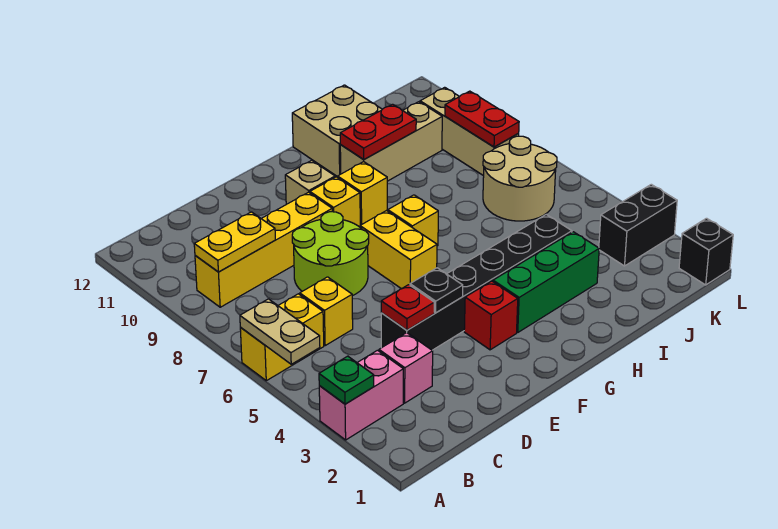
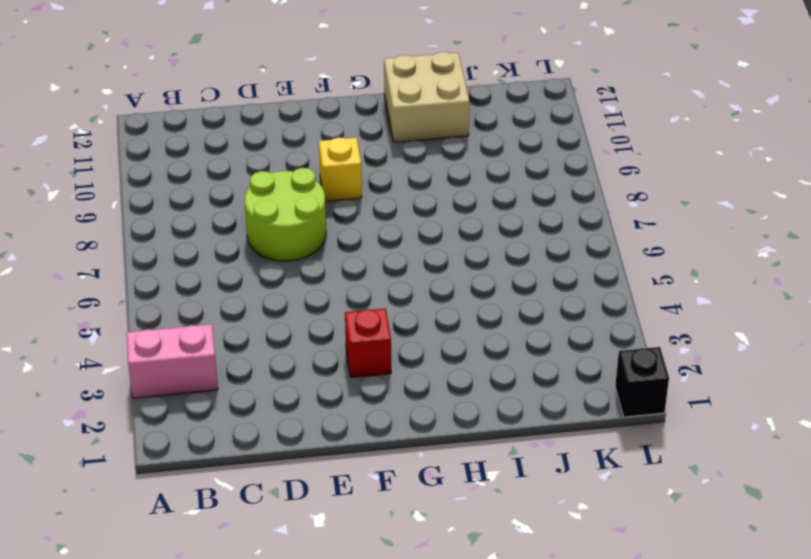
none -> yellow 1x2 brick [240,294,324,381]
none -> yellow 1x4 brick [195,192,332,307]
none -> pink 1x1 brick [379,333,433,403]

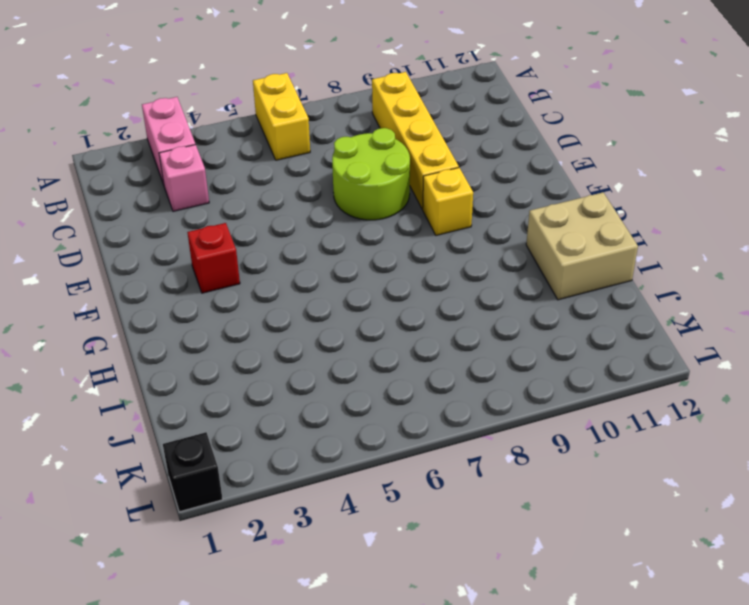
none -> yellow 1x1 brick [300,277,353,345]
none -> black 1x6 brick [381,214,572,350]
none -> yellow 1x2 brick [360,211,437,289]

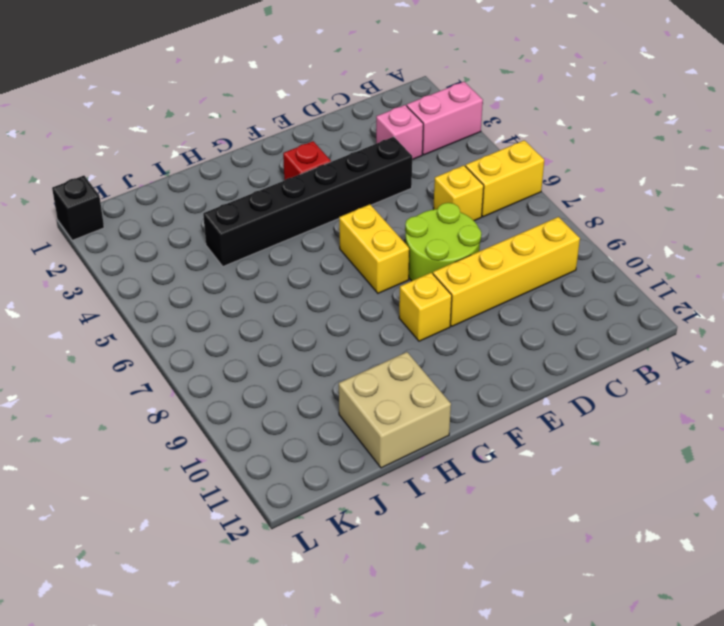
none -> tan 1x1 brick [285,160,335,204]
none -> green 1x3 brick [493,232,599,332]
none -> yellow 1x1 brick [388,195,438,246]

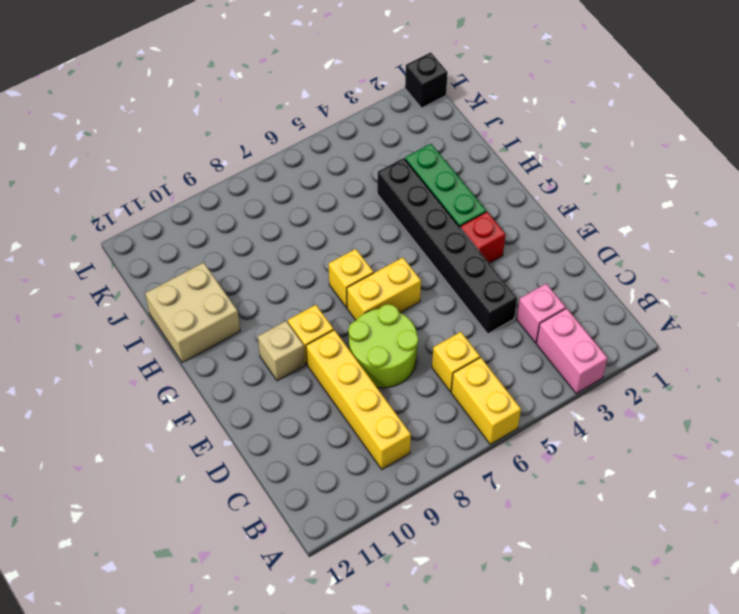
none -> yellow 1x1 brick [338,162,387,225]
none -> tan 1x3 brick [340,102,442,181]
none -> tan 2x2 round brick [483,136,557,221]

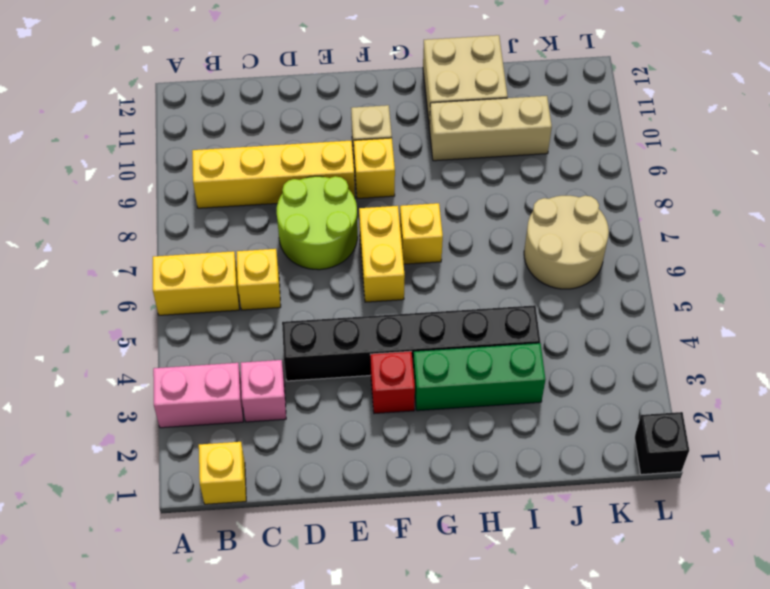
yellow 1x1 brick [199,442,246,504] -> yellow 1x1 brick moved to [338,162,387,225]
none -> black 1x2 brick [599,184,677,266]
none -> tan 1x3 brick [420,87,519,176]
none -> green 1x1 plate [319,356,374,404]

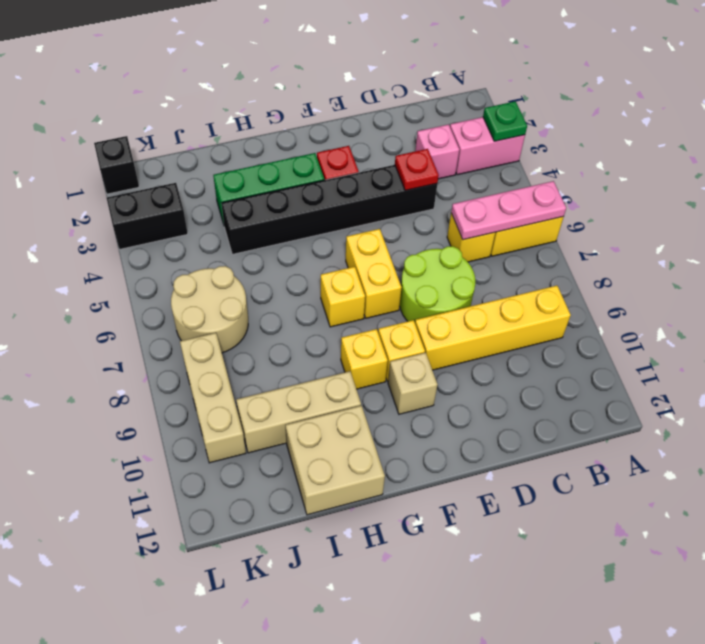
pink 1x3 plate [451,181,566,240] -> tan 1x2 plate [240,299,320,364]
none -> yellow 1x2 plate [194,212,275,272]
none -> black 1x1 plate [410,268,463,313]
none -> red 1x2 plate [340,104,416,159]

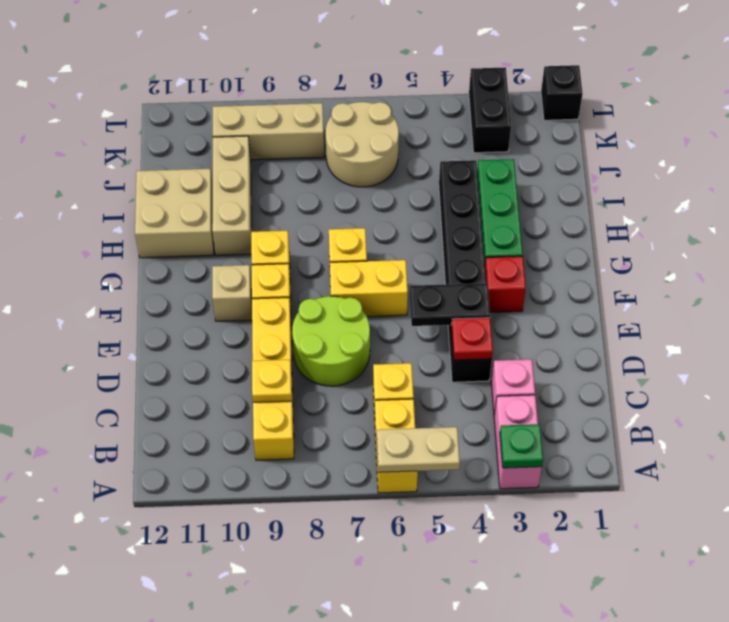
yellow 1x1 plate [252,360,292,402] -> yellow 1x2 plate [194,212,275,272]
black 1x2 plate [410,283,490,326] -> black 1x1 plate [410,268,463,313]
none -> red 1x2 plate [340,104,416,159]
none -> red 1x2 plate [445,91,519,147]

